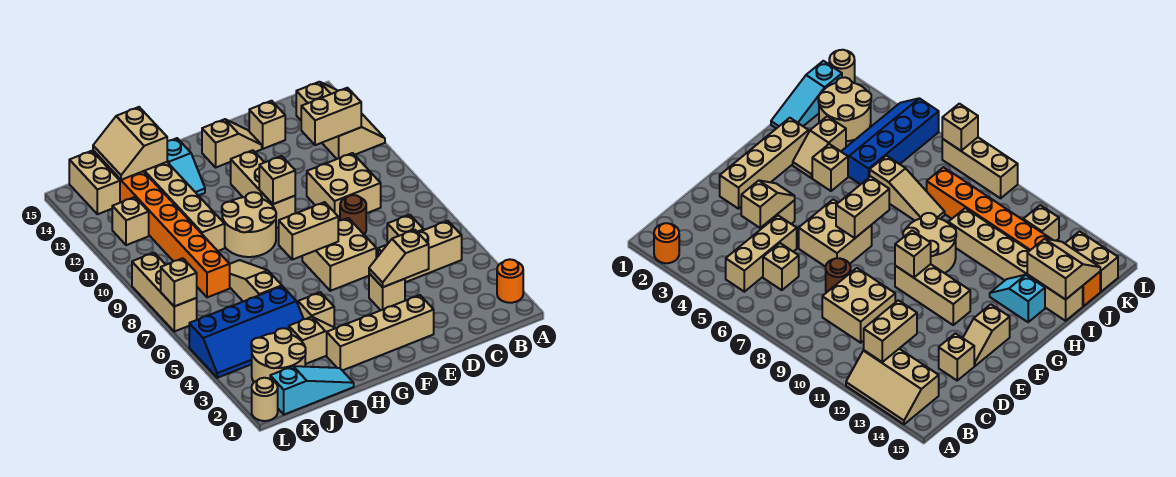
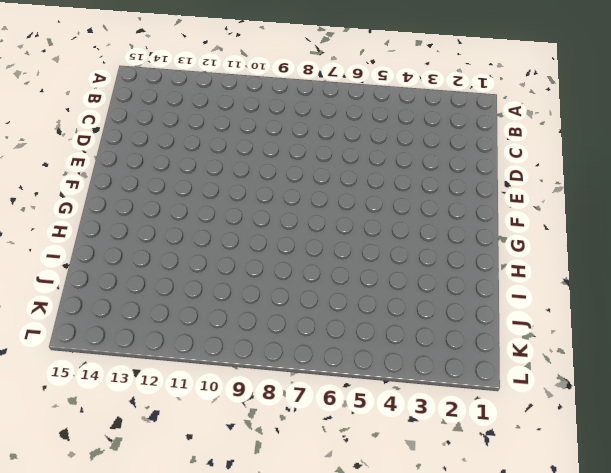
none -> orange 1x1 round brick [497,259,523,303]
none -> tan 2x3 slope [296,82,385,159]
none -> tan 1x3 brick [378,221,462,282]
none -> tan 1x1 brick [387,215,424,244]

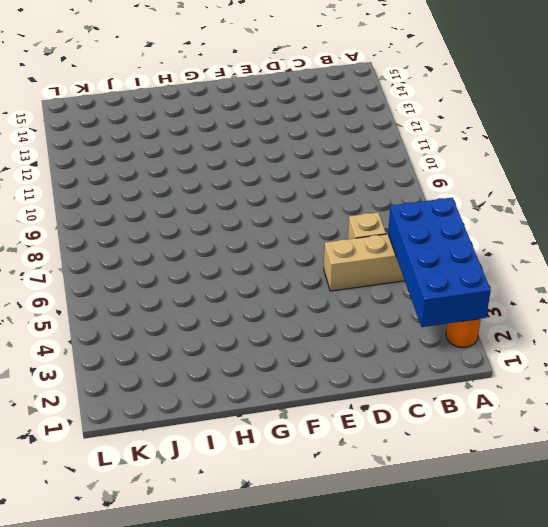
blue 2x4 brick [388,198,491,327] -> none
none -> tan 2x3 slope [296,82,385,159]
none -> tan 2x2 brick [307,153,381,221]
none -> brown 1x1 round brick [340,195,366,234]
none -> tan 1x1 brick [249,101,285,149]

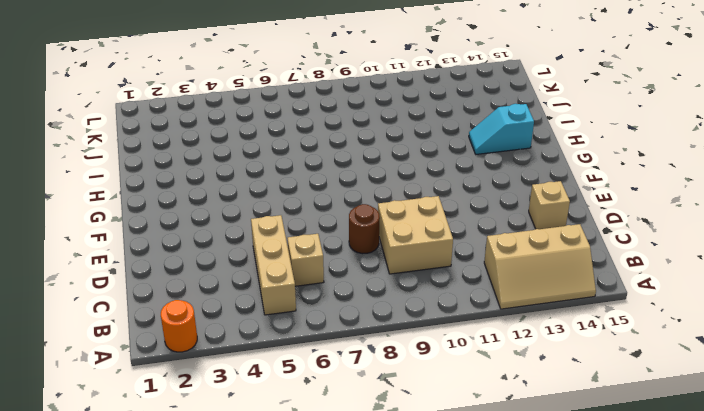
none -> tan 1x4 brick [327,295,434,371]
none -> tan 1x1 brick [369,273,405,310]
none -> tan 2x2 brick [302,218,376,291]
none -> tan 1x2 slope [202,119,262,167]

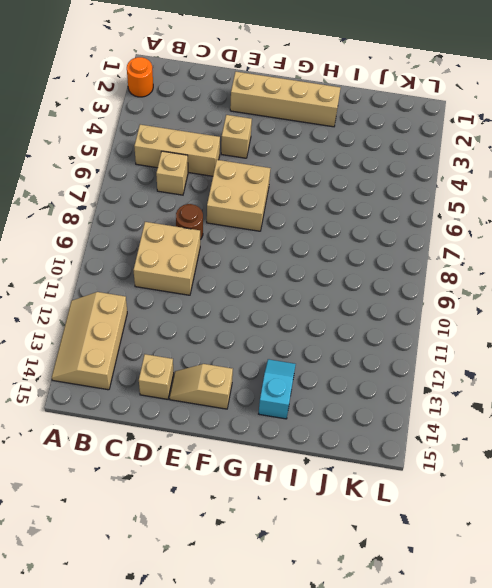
none -> tan 1x3 brick [231,150,295,228]
none -> tan 2x2 round brick [222,192,276,257]
none -> tan 1x2 slope [289,317,335,364]
none -> tan 1x1 brick [298,292,334,327]

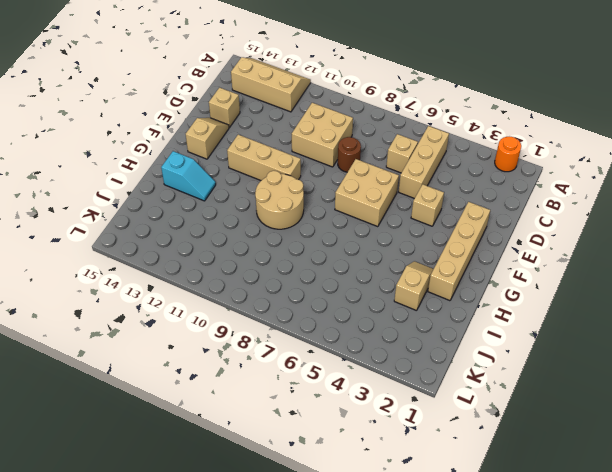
none -> tan 1x1 brick [298,292,334,327]
none -> cyan 1x3 slope [270,366,354,415]
none -> blue 2x4 slope [189,286,303,378]
none -> tan 1x3 slope [230,260,282,302]

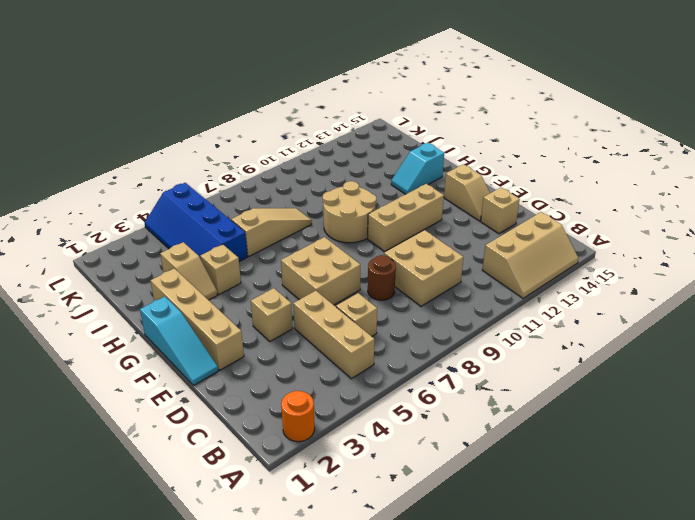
cyan 1x3 slope [140,296,218,385] -> cyan 1x3 slope moved to [270,366,354,415]
none -> tan 1x6 brick [144,162,225,251]
none -> tan 2x2 round brick [251,328,306,382]
none -> orange 1x8 brick [93,150,230,297]
none -> tan 1x1 brick [112,197,149,245]

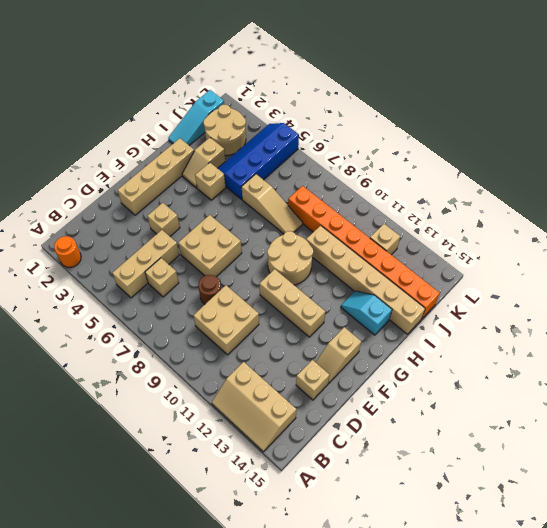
none -> tan 1x2 brick [69,151,120,214]
none -> tan 1x1 round brick [252,378,278,421]
none -> tan 1x3 brick [132,253,197,331]
none -> tan 1x2 brick [301,88,361,145]

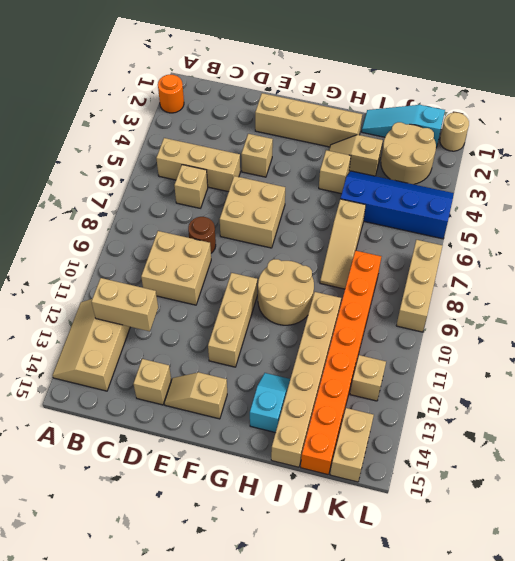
none -> tan 1x2 slope [369,230,429,287]
none -> tan 1x2 brick [279,202,338,260]
none -> tan 1x1 brick [259,156,295,204]
none -> tan 2x2 slope [93,107,167,180]

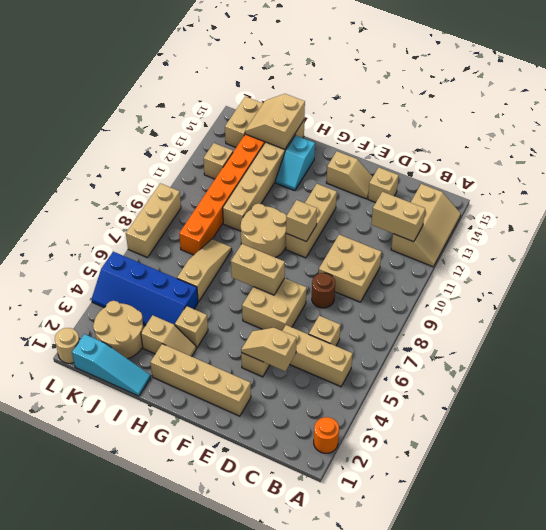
none -> tan 1x1 brick [161,258,197,306]

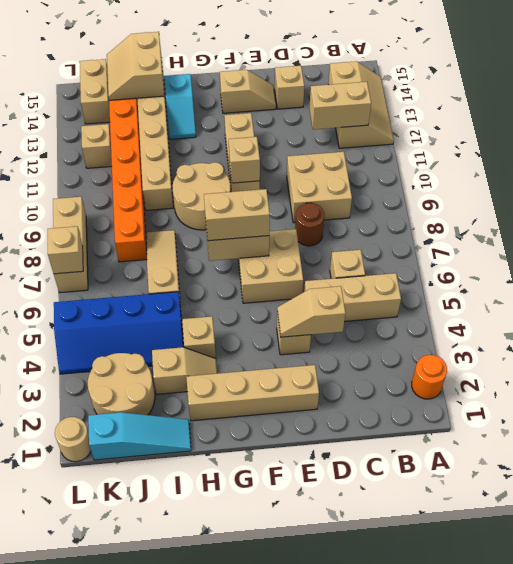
tan 1x2 brick [204,189,270,241] -> none

